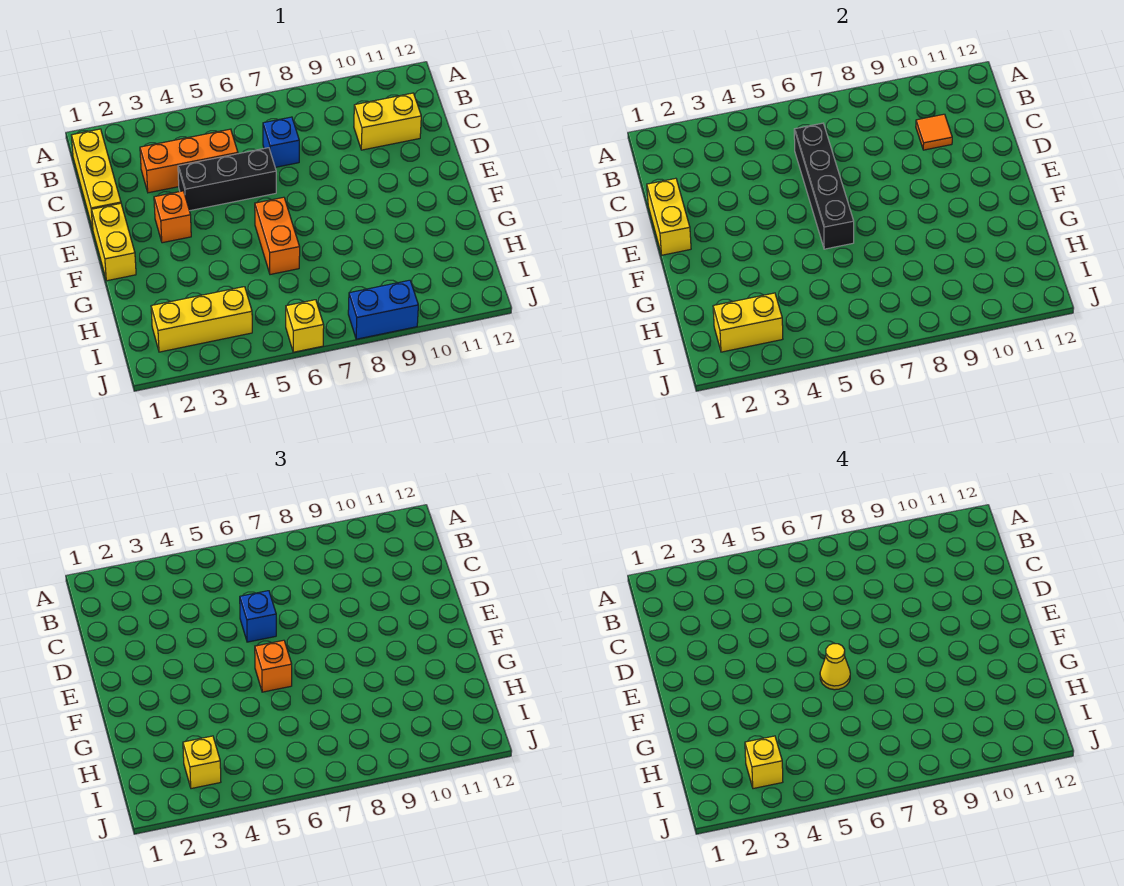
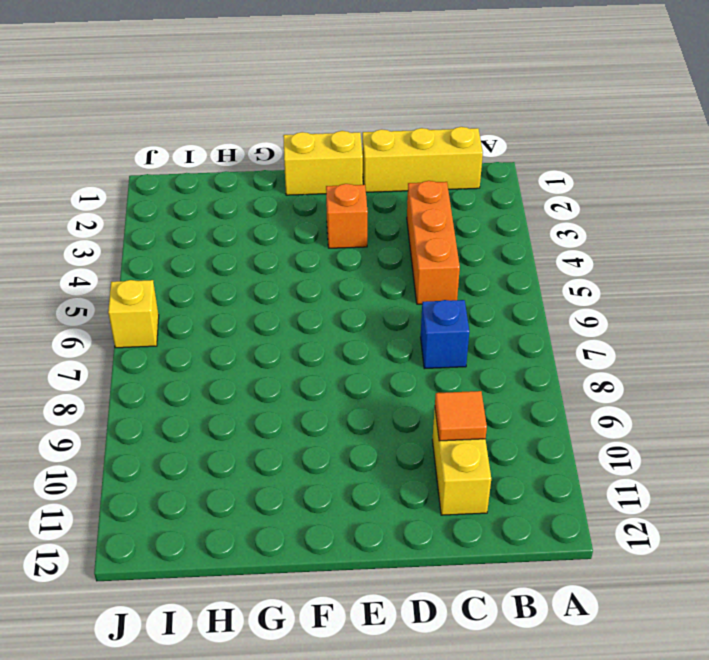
none -> black 1x3 brick [178,148,276,211]
none -> orange 1x2 brick [255,197,300,275]
none -> yellow 1x3 brick [151,287,252,352]

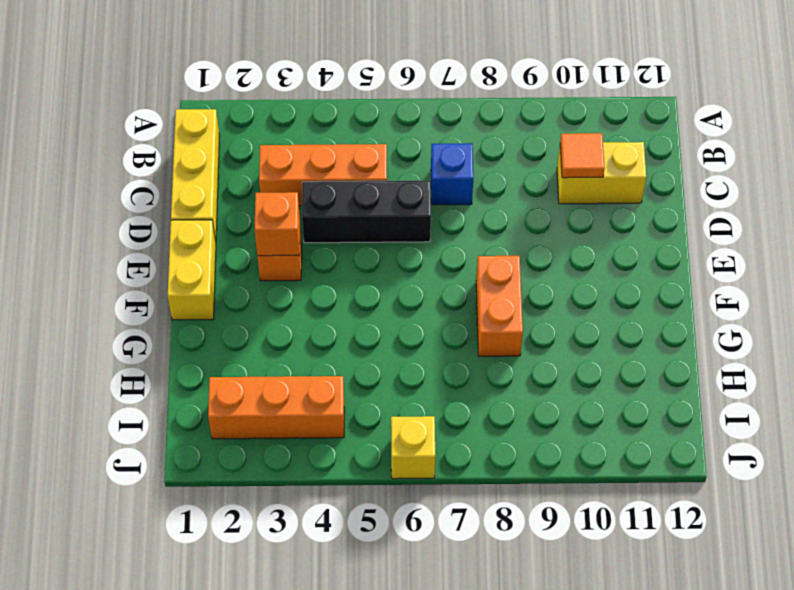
orange 1x1 brick [255,192,300,256] -> orange 1x1 brick moved to [255,640,292,692]
orange 1x2 brick [476,256,523,356] -> orange 1x2 brick moved to [255,197,300,275]
orange 1x3 brick [208,376,344,439] -> yellow 1x3 brick [151,287,252,352]
none -> blue 1x2 brick [348,280,418,339]
none -> black 1x4 brick [794,123,854,249]
none -> yellow 1x2 brick [647,178,691,255]

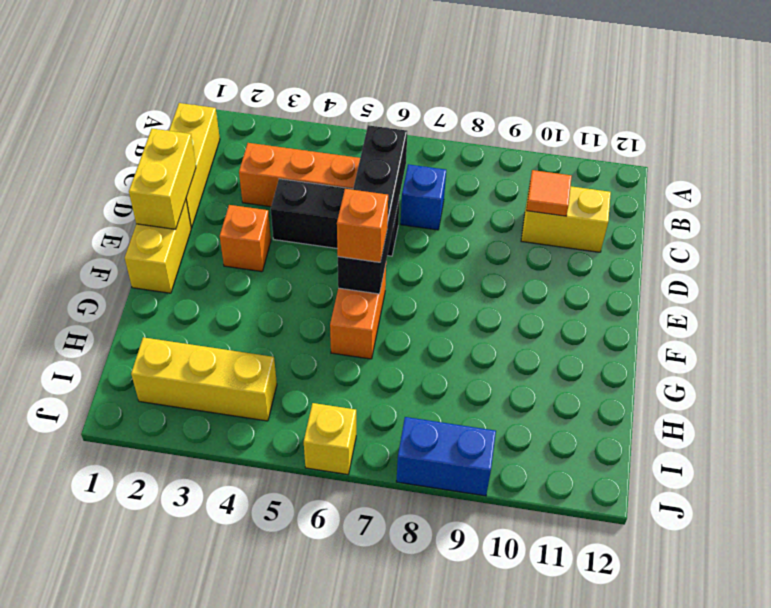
none -> yellow 1x2 brick [713,293,783,352]
none -> blue 1x1 brick [240,591,276,642]
none -> yellow 1x1 brick [183,736,221,789]

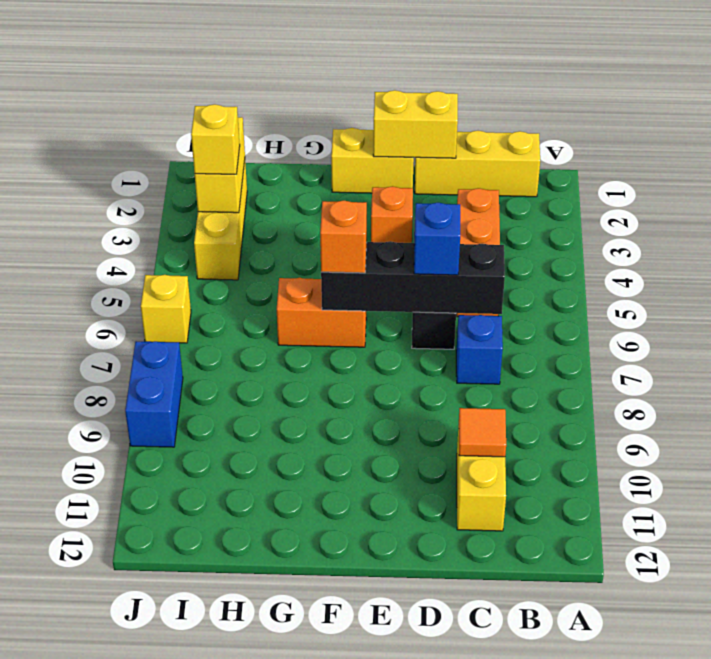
none -> yellow 1x1 cone [820,644,850,690]
none -> yellow 1x1 brick [745,736,783,789]

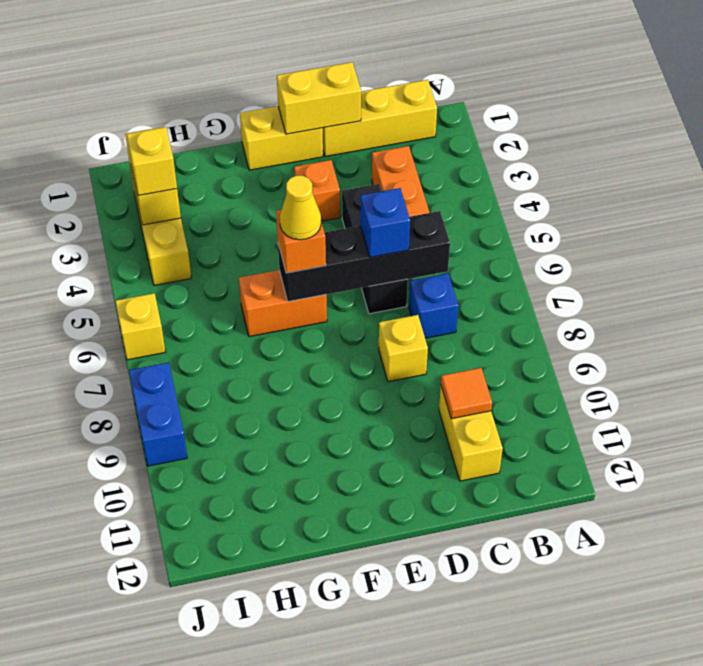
yellow 1x1 brick [379,315,428,382] -> yellow 1x1 brick moved to [745,736,783,789]

